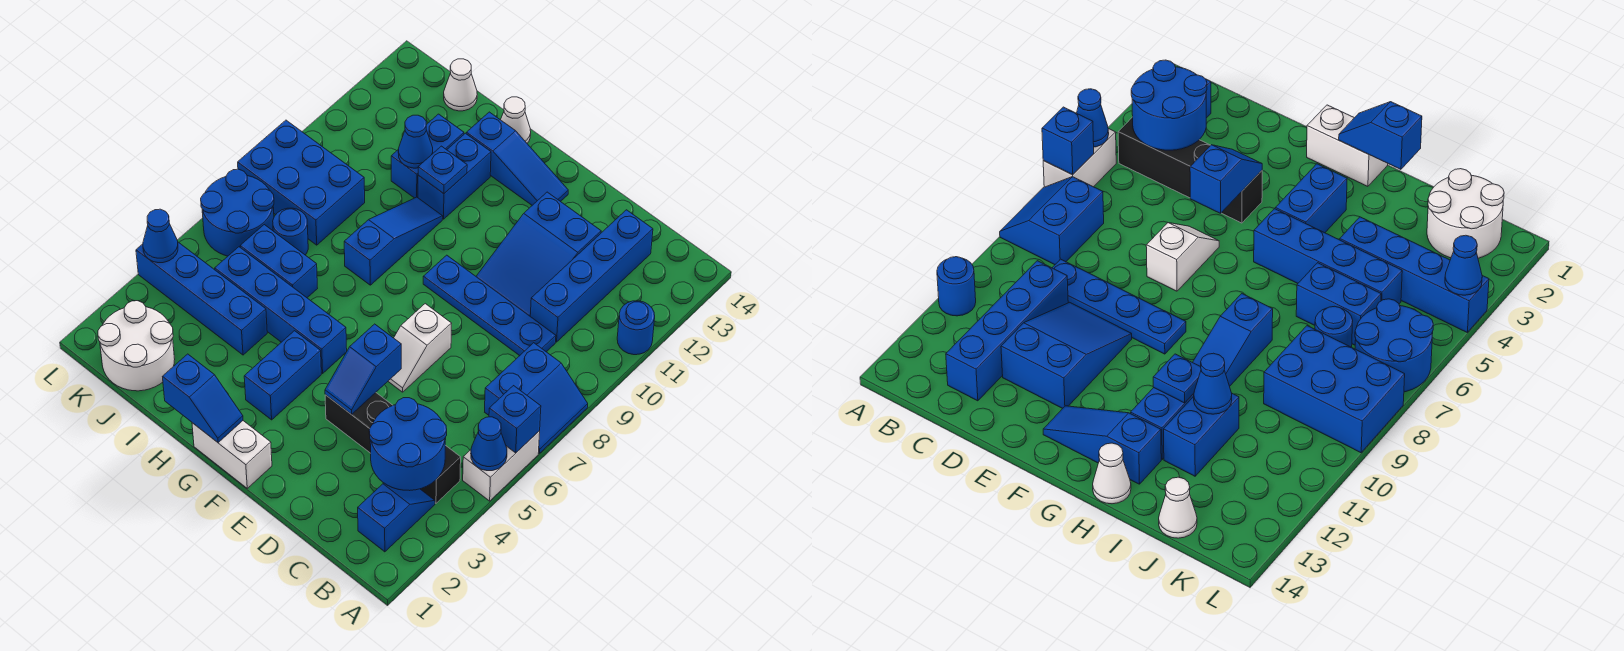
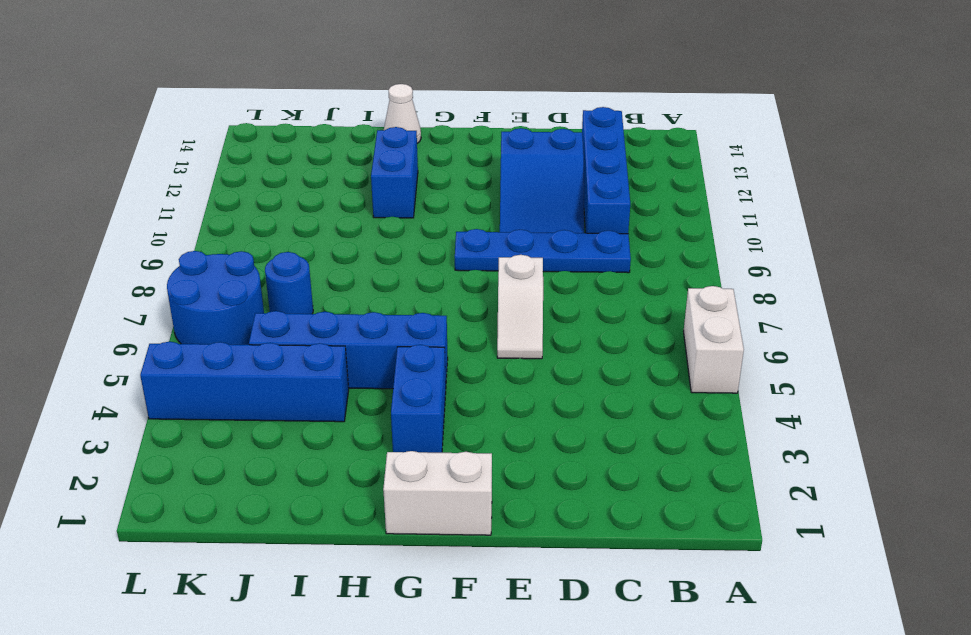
none -> blue 2x2 slope [485,343,588,453]
none -> blue 1x1 round brick [617,301,655,355]
none -> blue 1x2 slope [358,483,435,552]
none -> black 1x4 brick [325,393,461,503]

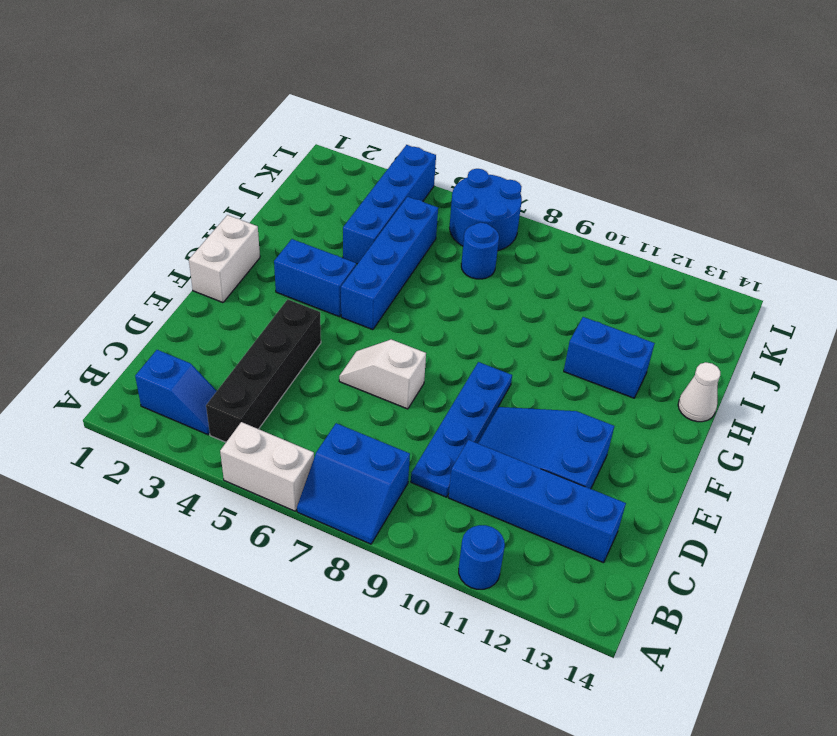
none -> blue 1x3 slope [466,112,568,205]
none -> blue 1x3 slope [344,197,443,285]
none -> blue 1x2 brick [240,225,318,298]
none -> blue 1x2 brick [391,114,464,198]

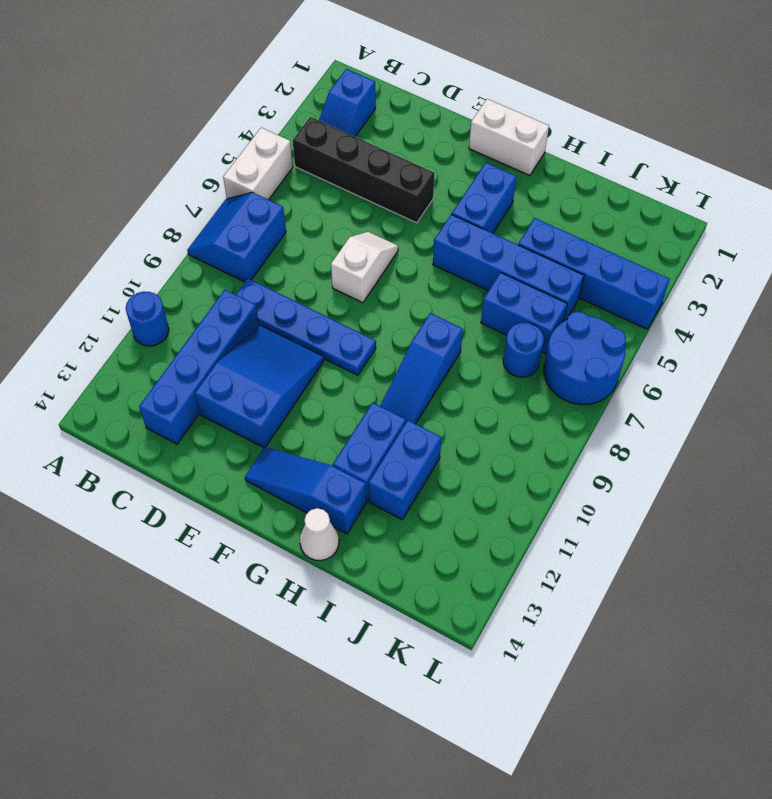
none -> white 2x2 round brick [98,301,175,391]
none -> blue 2x3 brick [238,120,365,245]
none -> white 1x1 cone [444,59,477,111]
none -> blue 1x1 cone [471,417,507,471]

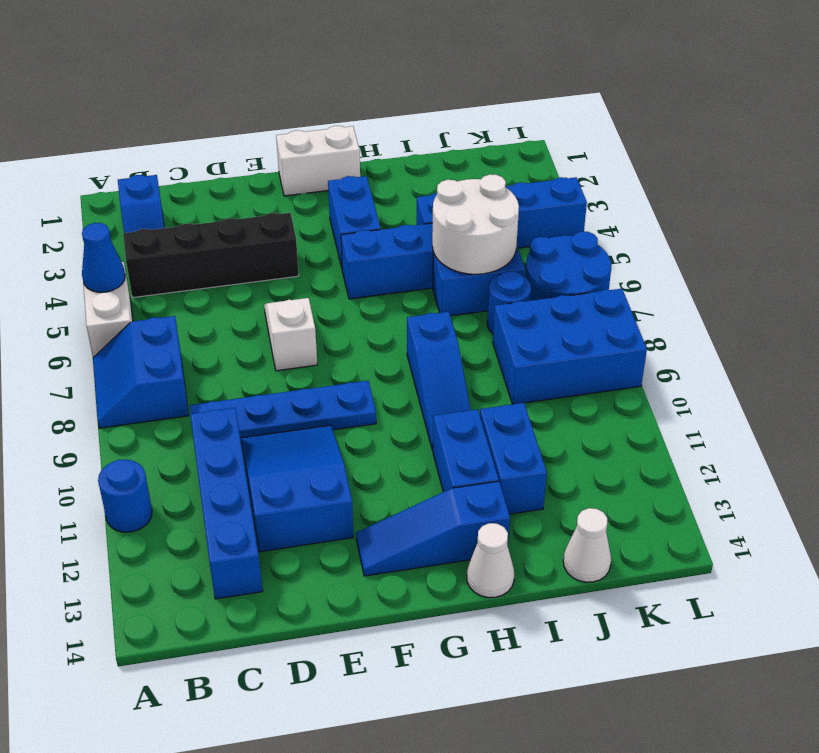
white 2x2 round brick [432,174,519,274] -> white 2x2 round brick moved to [98,301,175,391]
none -> blue 1x1 brick [489,386,541,453]
none -> blue 2x2 round brick [369,398,447,491]
none -> blue 1x2 slope [325,324,401,415]
none -> blue 1x2 slope [163,354,243,443]

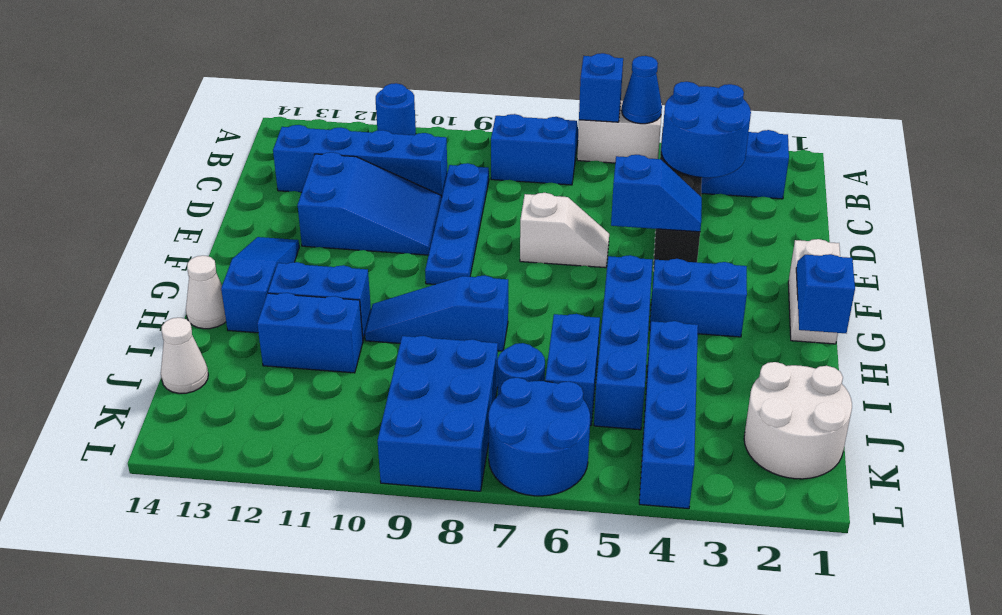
none -> blue 1x1 plate [418,146,467,194]
none -> blue 1x1 cone [398,115,433,168]
none -> blue 1x1 cone [143,209,178,263]

